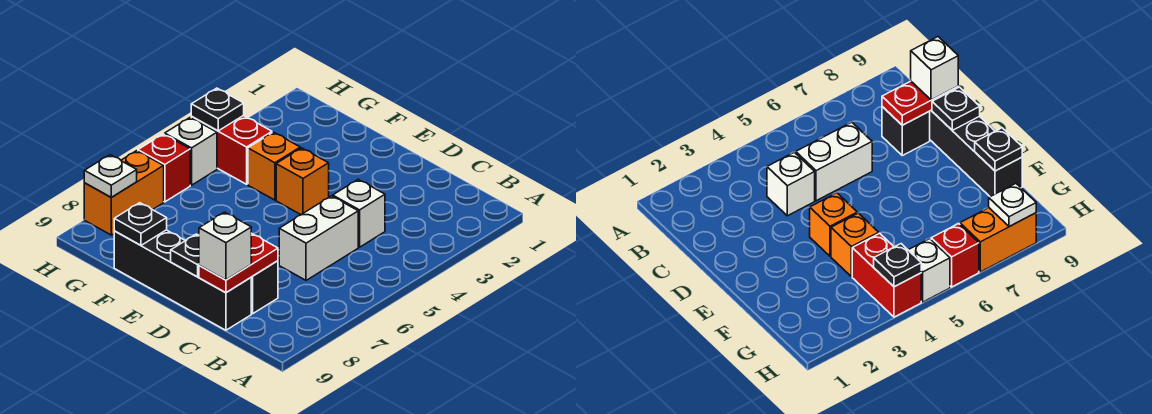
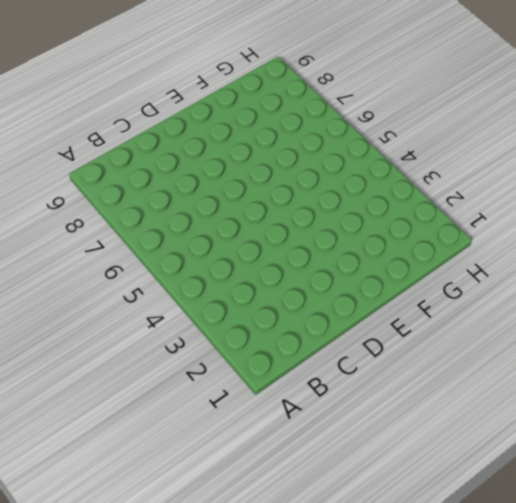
none -> white 1x1 brick [333,179,385,247]
none -> white 1x2 brick [279,196,358,280]
none -> black 1x1 brick [251,261,278,314]

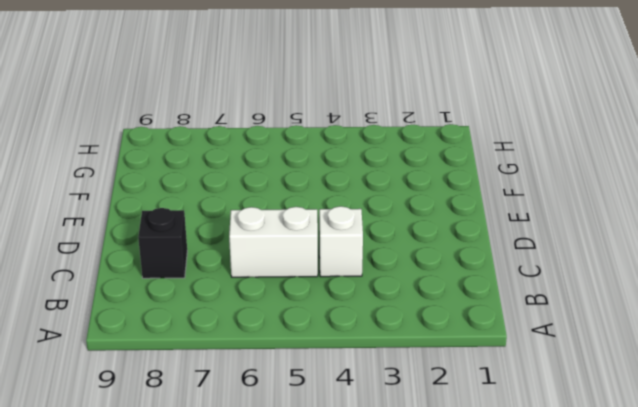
none -> black 1x4 brick [114,230,251,330]
none -> orange 1x1 brick [276,148,329,215]
none -> orange 1x1 brick [248,132,300,200]

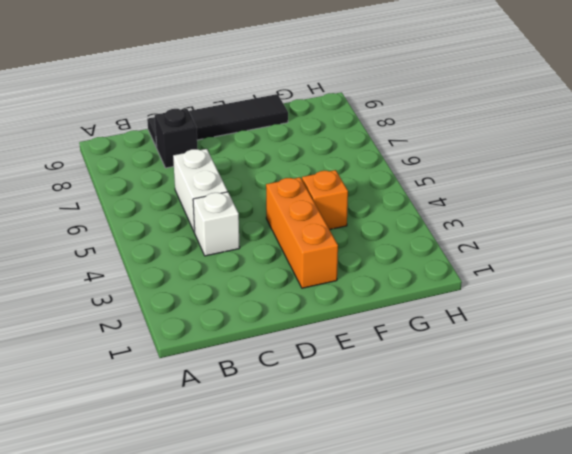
black 1x4 tile [147,94,288,148] -> black 1x4 brick [114,230,251,330]
orange 1x3 brick [266,177,338,288] -> orange 1x1 brick [276,148,329,215]
none -> red 1x2 brick [191,115,272,184]
none -> white 1x1 brick [165,117,217,185]
none -> red 1x1 brick [138,134,190,202]

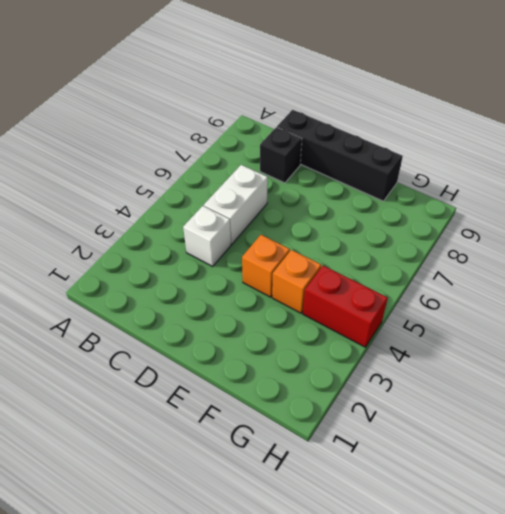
none -> white 1x1 brick [165,117,217,185]
none -> red 1x1 brick [138,134,190,202]
none -> orange 1x2 brick [84,151,164,235]

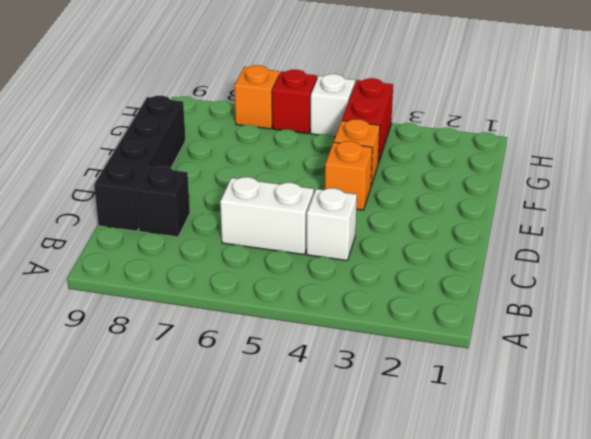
orange 1x1 brick [234,65,279,129] -> orange 1x2 brick [84,151,164,235]
none -> red 1x2 plate [199,233,278,293]
none -> black 1x1 plate [171,234,199,277]
none -> black 1x1 plate [114,203,167,245]

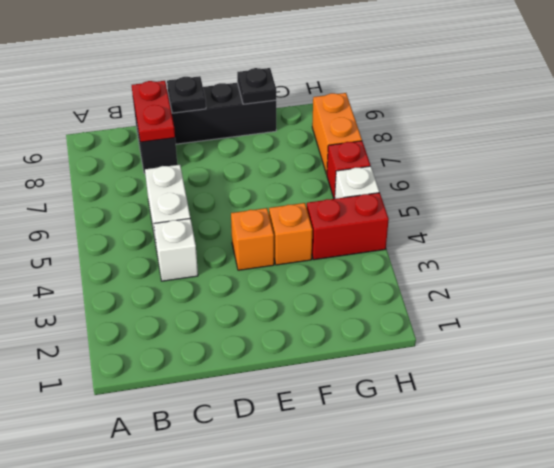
none -> black 1x1 plate [191,88,244,131]
none -> white 1x1 plate [84,155,137,197]
none -> white 1x1 brick [199,212,251,280]

